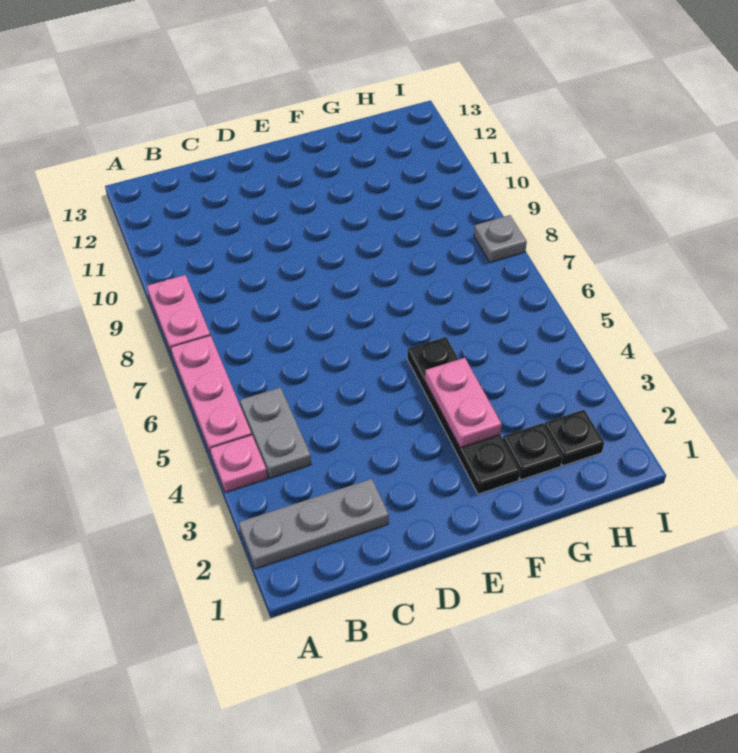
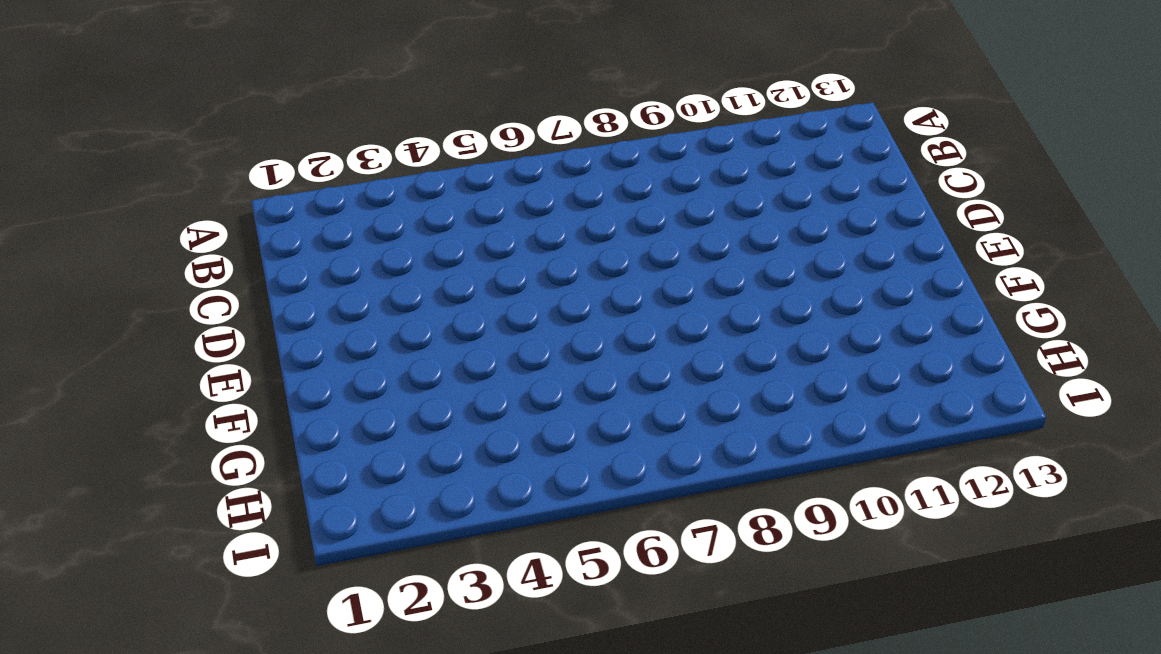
none -> grey 1x3 plate [239,479,389,569]
none -> pink 1x1 plate [210,435,267,492]

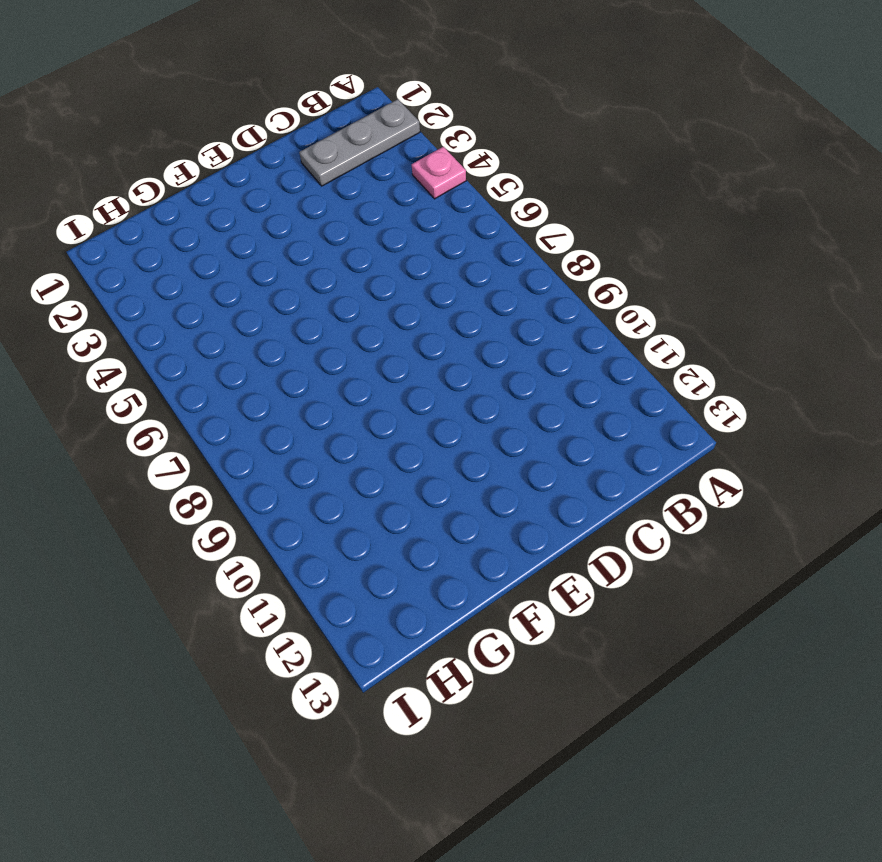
none -> pink 1x3 plate [171,335,252,455]
none -> pink 1x2 plate [147,275,210,355]

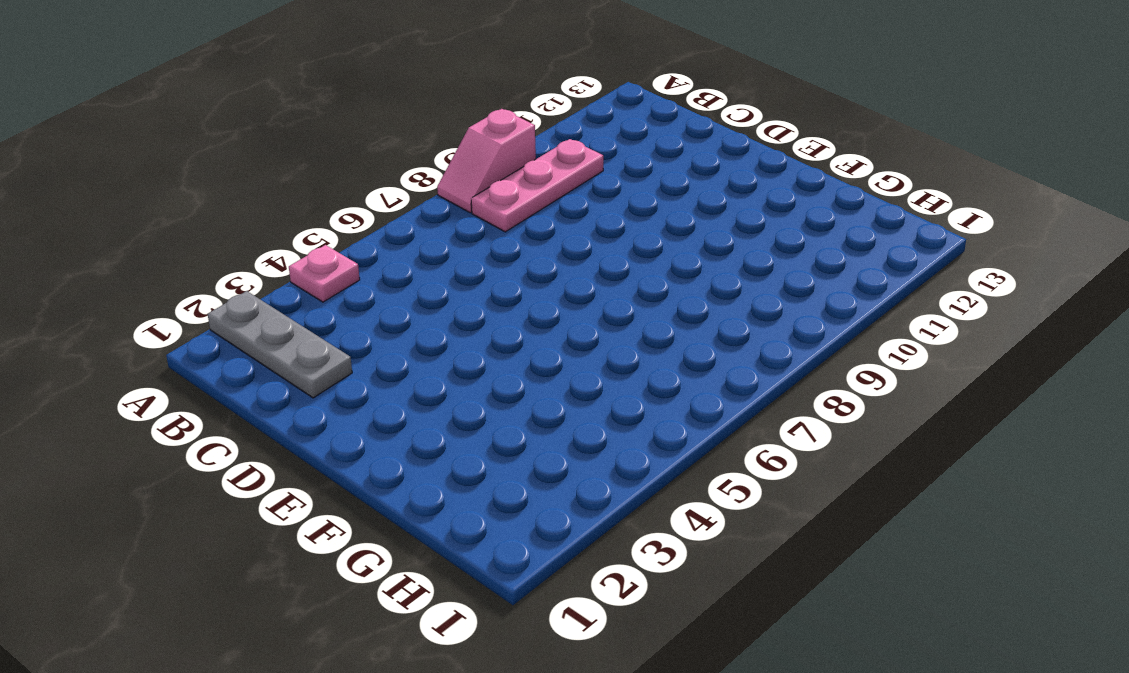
pink 1x2 slope [437,109,536,213] -> pink 1x2 plate [147,275,210,355]
pink 1x3 plate [471,139,603,232] -> pink 1x3 plate moved to [171,335,252,455]
none -> grey 1x2 plate [240,387,311,478]
none -> black 1x4 plate [407,337,520,494]

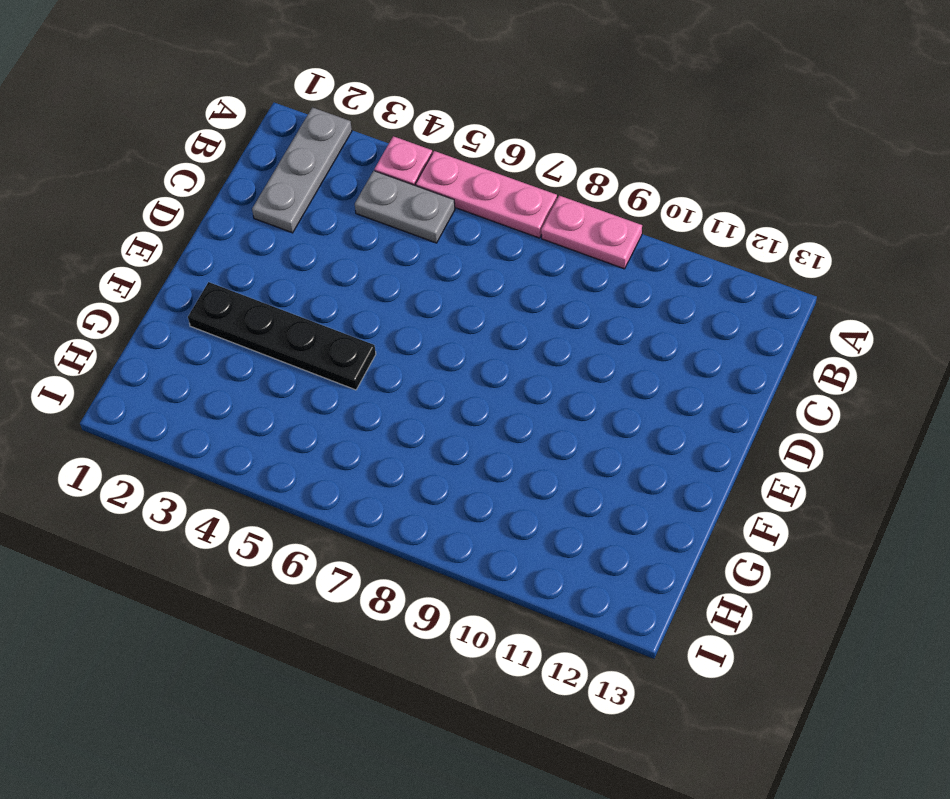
none -> black 1x1 plate [503,423,562,480]
none -> black 1x1 plate [545,410,604,466]

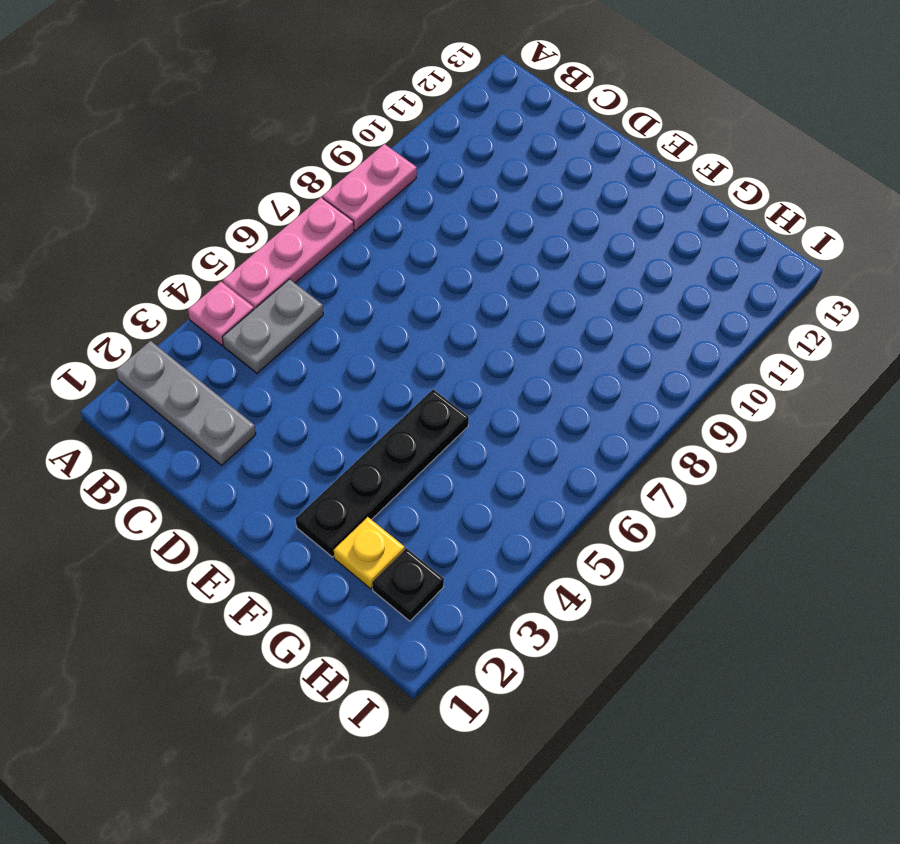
yellow 1x1 plate [334,517,405,589] -> black 1x1 plate [503,423,562,480]
none -> grey 1x1 plate [474,215,527,262]
none -> pink 1x2 plate [425,358,502,448]

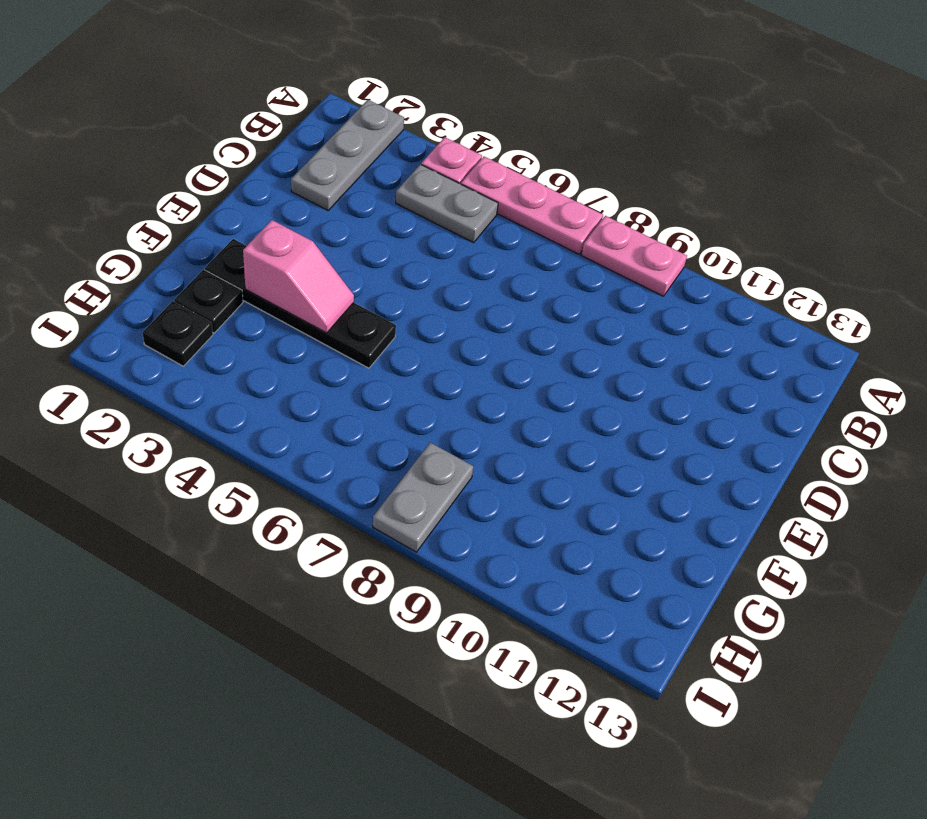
pink 1x2 slope [243,220,354,333] -> pink 1x2 plate [425,358,502,448]
grey 1x2 plate [373,442,473,552] -> grey 1x1 plate [474,215,527,262]

